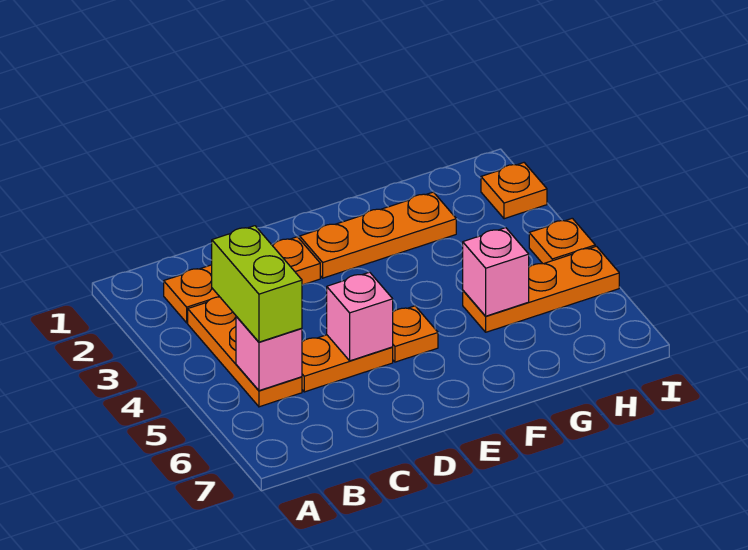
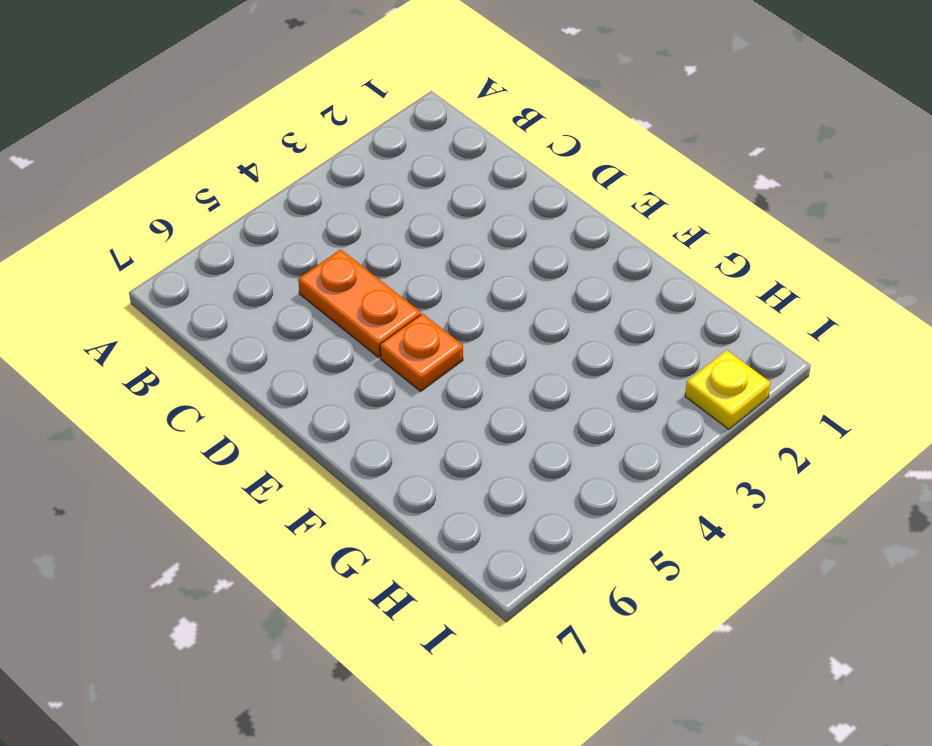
yellow 1x1 plate [685,350,771,429] -> orange 1x1 plate [481,163,547,219]
none -> orange 1x3 plate [164,237,320,323]
none -> orange 1x3 plate [188,297,302,407]
none -> orange 1x3 plate [300,192,456,278]

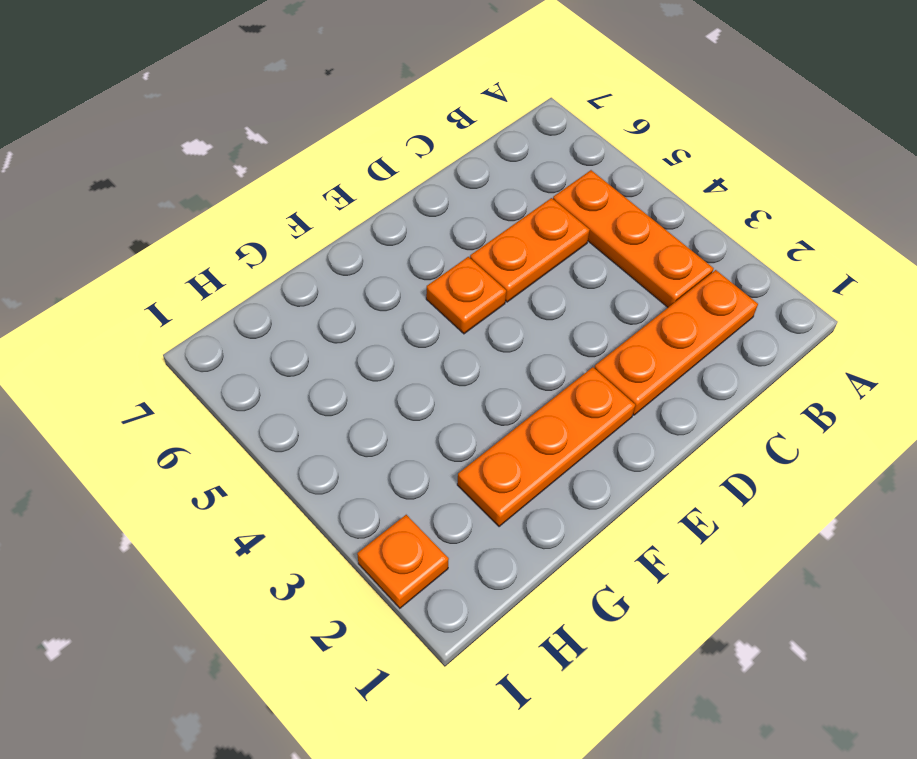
none -> orange 1x3 plate [463,246,619,332]
none -> orange 1x1 plate [529,218,595,264]
none -> pink 1x1 brick [236,316,302,391]

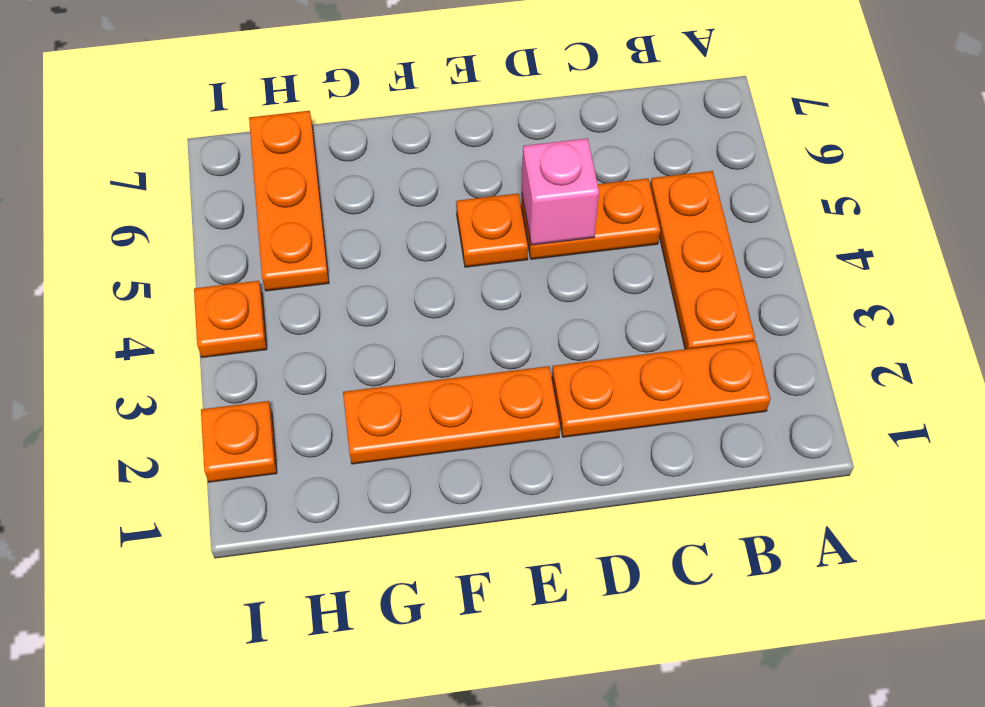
orange 1x3 plate [249,111,329,291] -> orange 1x3 plate turned to [463,246,619,332]
none -> pink 1x1 brick [236,316,302,391]
none -> pink 1x1 brick [463,228,529,316]
none -> lime 1x2 brick [212,226,302,342]

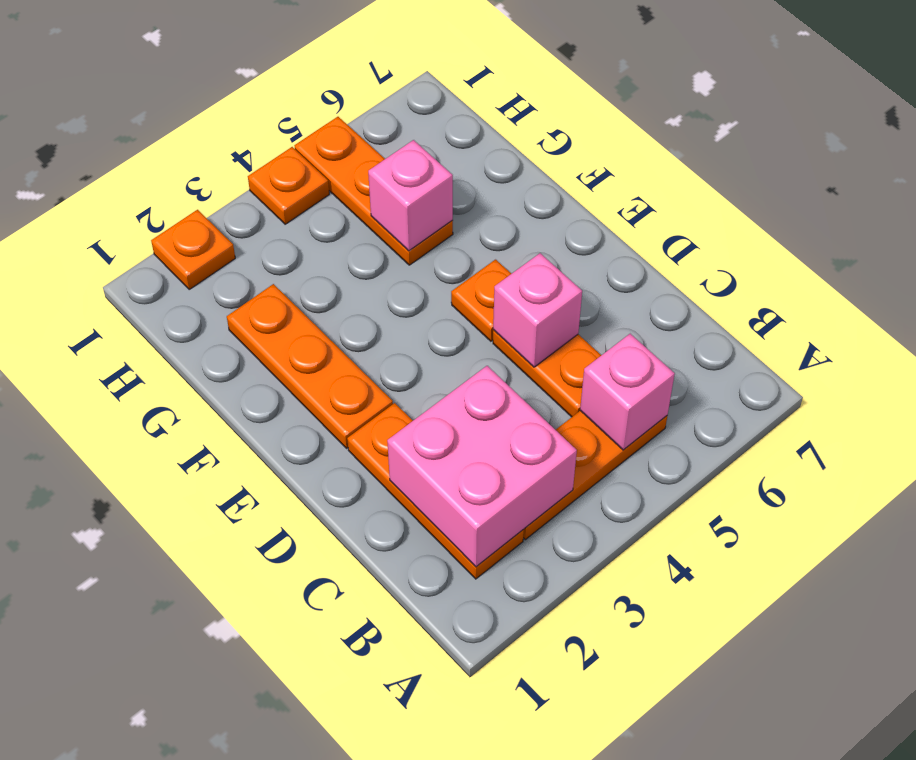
pink 2x2 brick [387,366,577,567] -> none
none -> lime 1x2 brick [212,226,302,342]

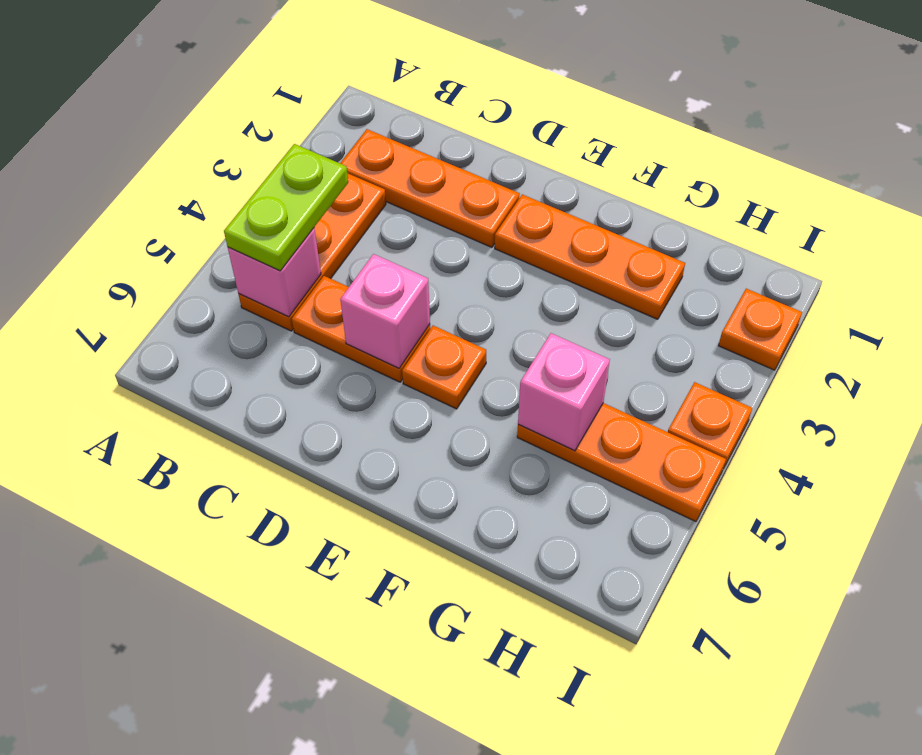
lime 1x2 plate [224,144,348,271] -> lime 1x2 brick [212,226,302,342]

